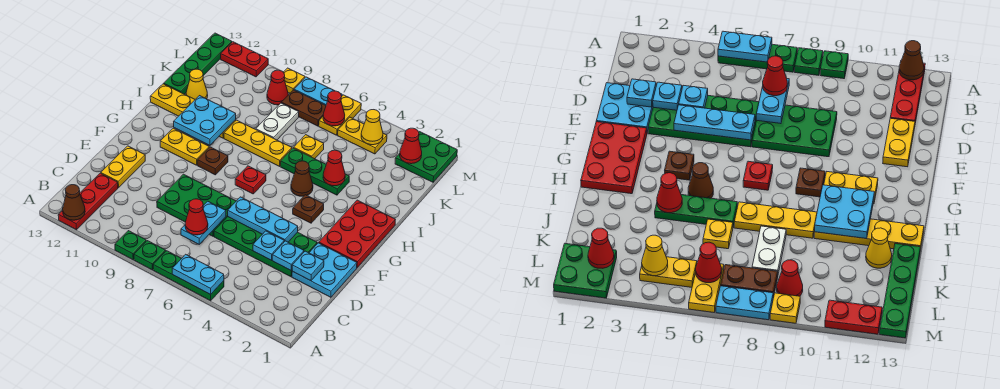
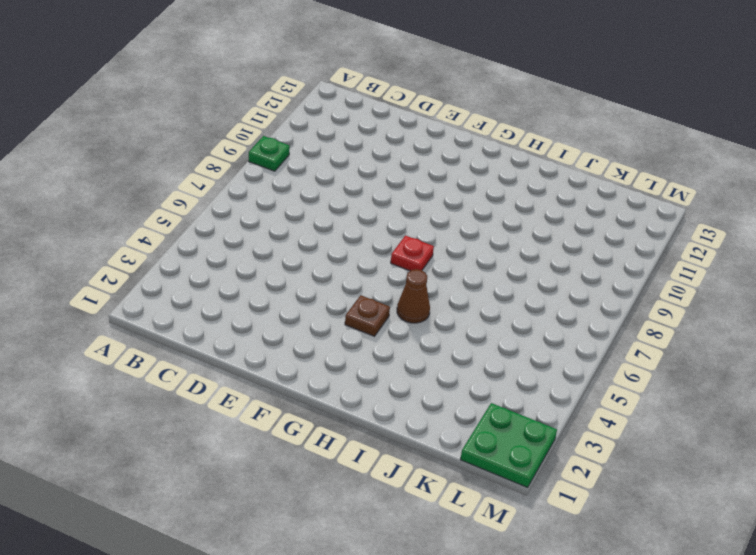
none -> green 1x3 plate [153,251,224,301]
none -> green 1x1 plate [134,241,166,270]
none -> red 1x3 plate [58,173,118,230]
none -> cyan 2x2 plate [292,243,357,297]

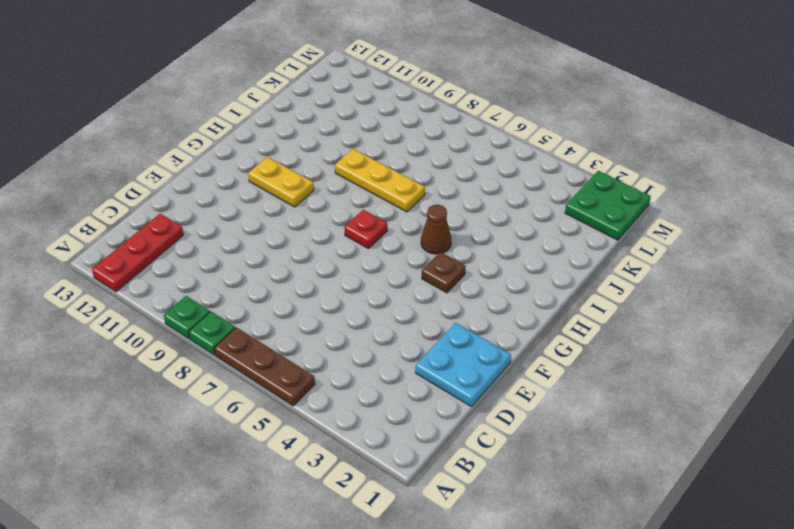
brown 1x3 plate [214,327,315,406] -> green 1x3 plate [153,251,224,301]
none -> green 2x4 plate [214,217,317,277]
none -> green 2x3 plate [157,174,236,236]
none -> yellow 1x2 plate [101,146,145,187]
none -> red 2x3 plate [319,200,395,268]

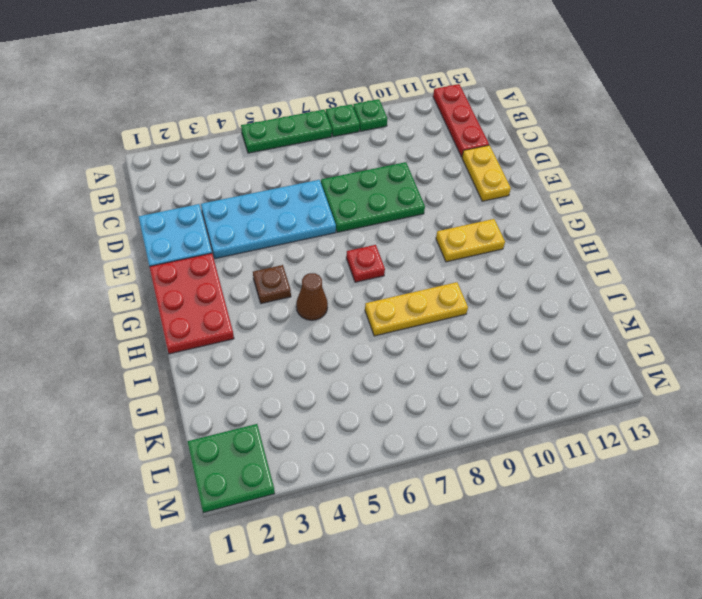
cyan 2x4 plate [201,180,336,259] -> green 2x4 plate [214,217,317,277]
none -> brown 1x1 plate [198,147,228,175]
none -> green 1x3 plate [280,148,349,195]
none -> yellow 1x4 plate [150,84,236,138]
none -> yellow 1x1 plate [294,135,324,159]

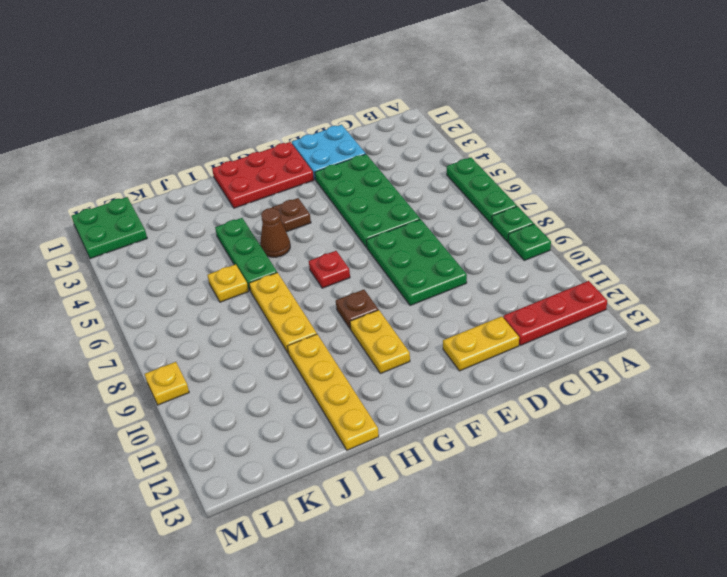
none -> white 1x2 plate [256,103,299,140]
none -> yellow 1x1 cone [186,69,208,99]
none -> green 1x4 plate [164,33,232,94]
none -> yellow 1x2 plate [338,117,387,154]

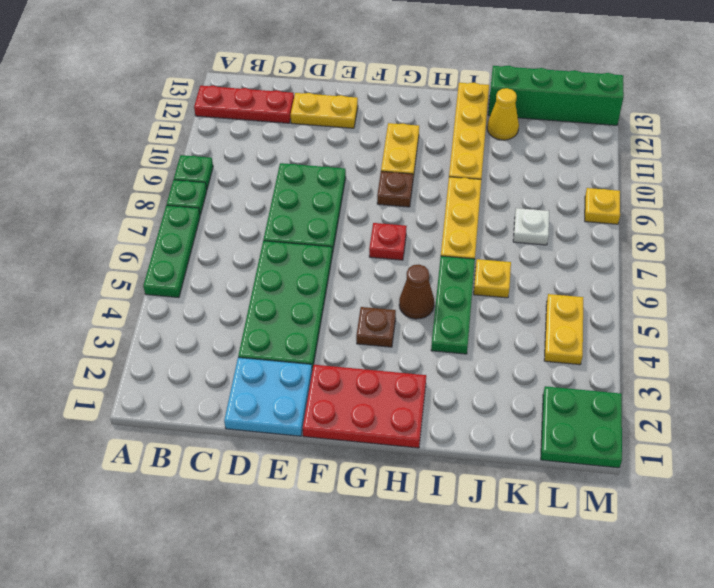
green 1x4 brick [488,66,624,125] -> green 1x4 plate [164,33,232,94]
white 1x1 plate [513,208,549,245] -> white 1x2 plate [256,103,299,140]
none -> yellow 1x2 plate [319,95,361,135]
none -> brown 1x2 plate [281,90,326,126]
none -> red 1x1 cone [267,70,288,105]
none -> cyan 1x2 plate [294,77,342,105]

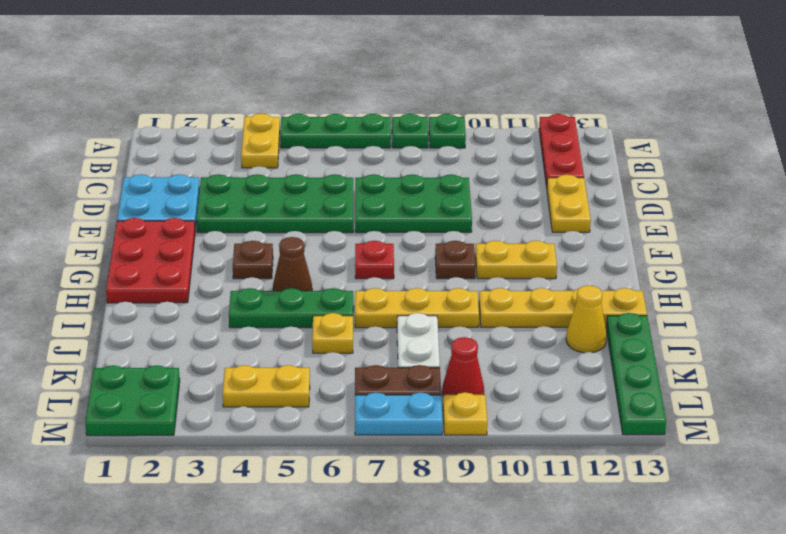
yellow 1x2 plate [241,114,280,168] -> yellow 1x2 plate moved to [319,95,361,135]
none -> red 1x2 plate [221,42,268,77]
none -> cyan 1x2 plate [172,254,224,295]
none -> brown 1x1 cone [63,185,85,220]
none -> cyan 1x2 plate [181,201,226,244]

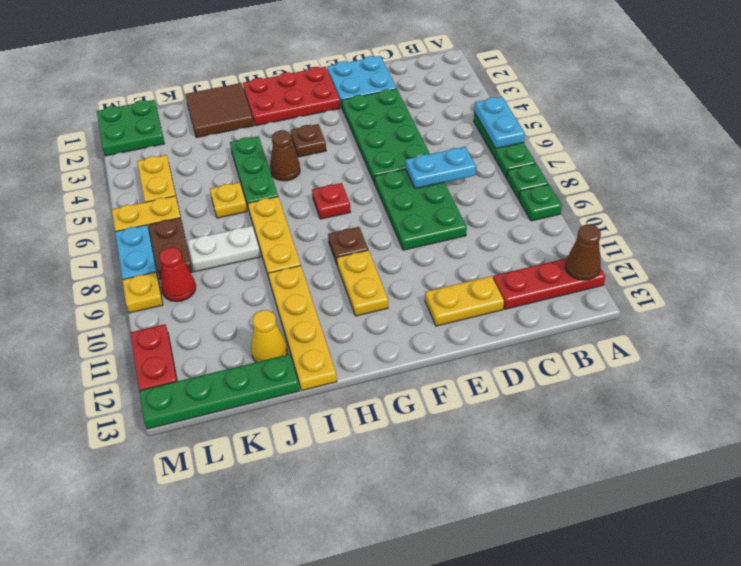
brown 2x2 tile [185,83,254,138] -> none
none -> cyan 1x1 plate [292,251,324,281]
none -> cyan 1x1 plate [272,241,304,270]
none -> cyan 1x1 plate [253,231,284,260]
none -> cyan 1x3 plate [228,197,298,242]

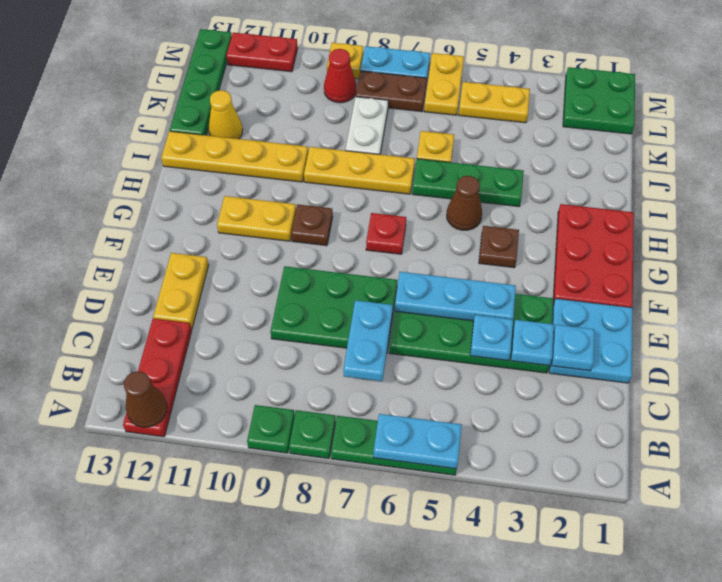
none -> cyan 2x2 plate [174,96,236,146]
none -> red 1x1 cone [323,150,345,186]
none -> red 1x1 cone [400,128,422,164]
none -> yellow 1x1 cone [361,110,383,145]

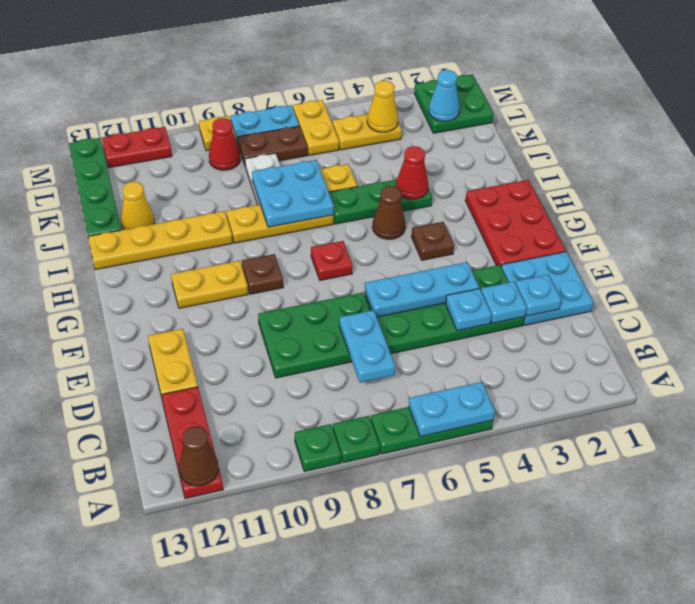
cyan 2x2 plate [252,160,334,227] -> cyan 2x2 plate moved to [174,96,236,146]
cyan 1x1 cone [429,70,460,121] -> red 1x1 cone [400,128,422,164]
none -> red 1x1 cone [323,91,345,126]
none -> red 1x1 cone [185,199,208,235]

